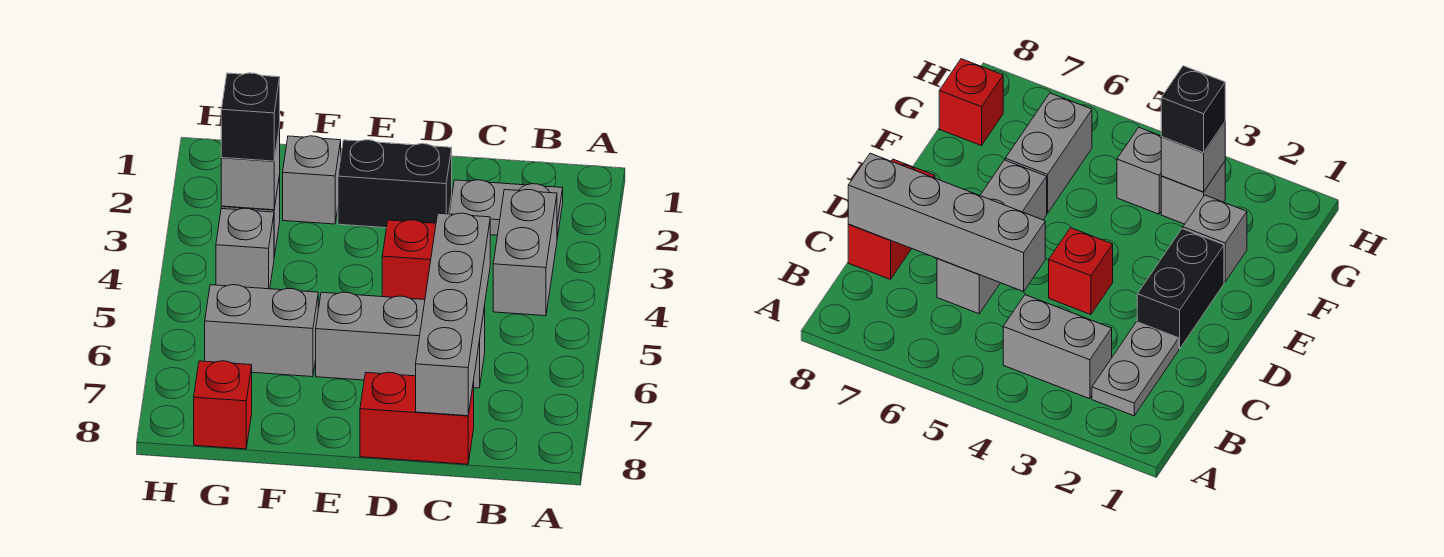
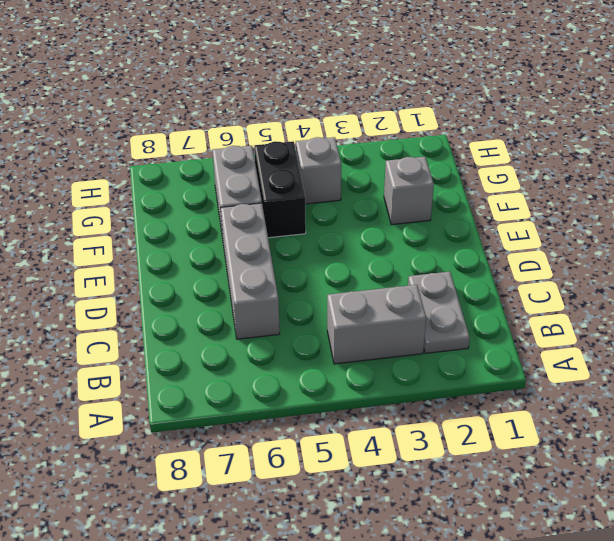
black 1x2 brick [254,141,306,238] -> black 1x2 brick moved to [338,140,452,228]
none -> red 1x2 brick [360,372,474,464]
none -> red 1x1 brick [382,220,436,300]
none -> grey 1x1 brick [1161,162,1225,224]

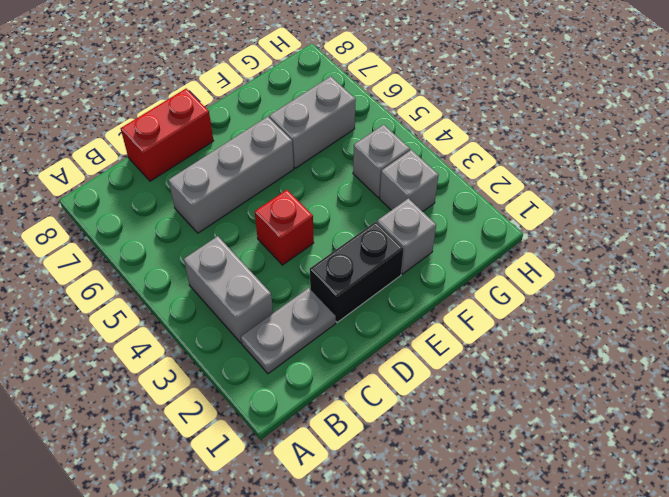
none -> red 1x1 brick [194,361,252,449]
none -> grey 1x4 brick [416,213,490,416]
none -> grey 1x1 brick [221,126,280,210]

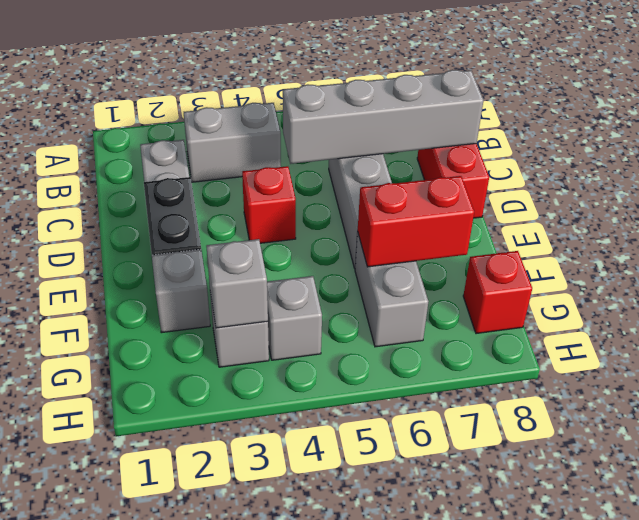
red 1x2 brick [358,176,474,267] -> none
none -> black 1x1 brick [221,73,280,161]

